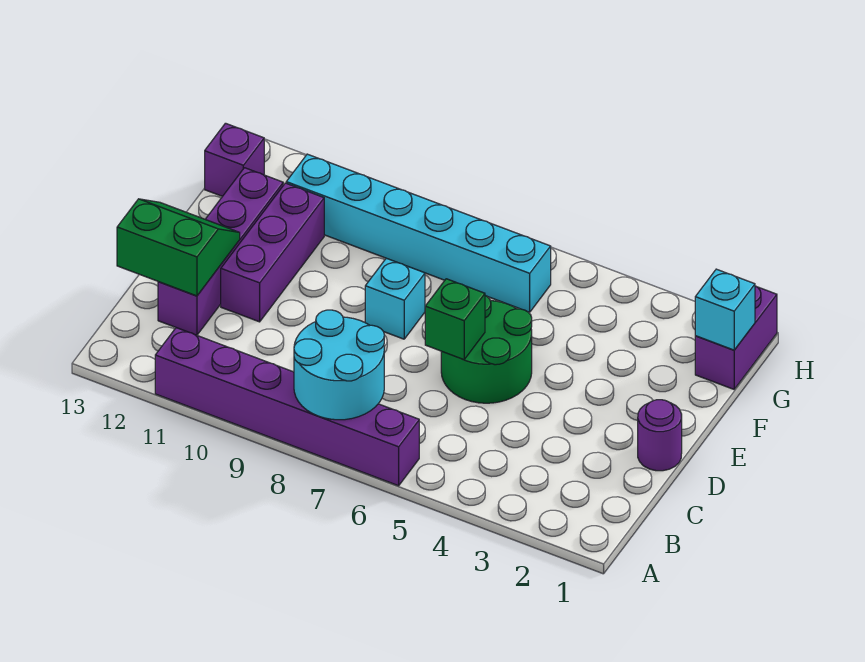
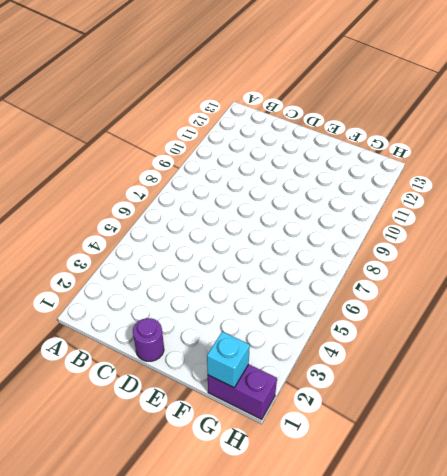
none -> purple 1x6 brick [155,328,419,486]
none -> purple 1x4 brick [158,168,283,335]
none -> green 2x2 round brick [441,296,532,403]

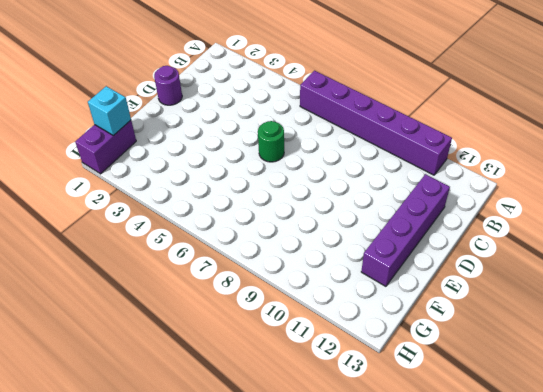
green 1x1 round brick [258,121,284,162] -> green 2x2 round brick [441,296,532,403]
none -> purple 1x3 brick [221,183,324,322]
none -> cyan 1x1 brick [365,258,425,339]
none -> cyan 1x6 brick [286,154,551,312]

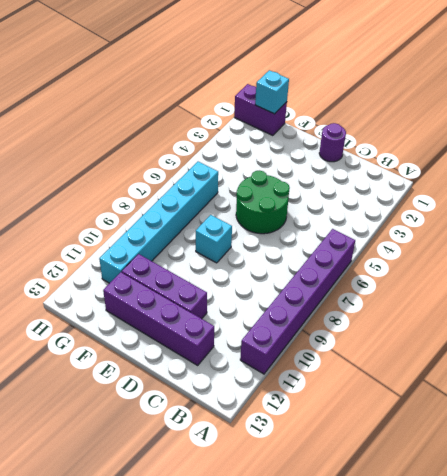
none -> purple 1x1 brick [205,123,264,196]
none -> cyan 2x2 round brick [294,310,384,420]
none -> green 2x2 slope [117,199,240,296]

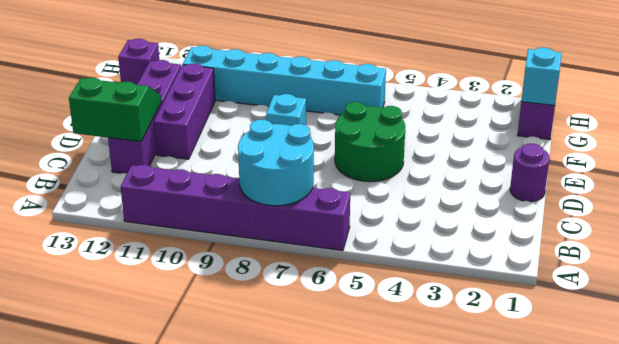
none -> green 1x1 brick [425,279,485,360]

